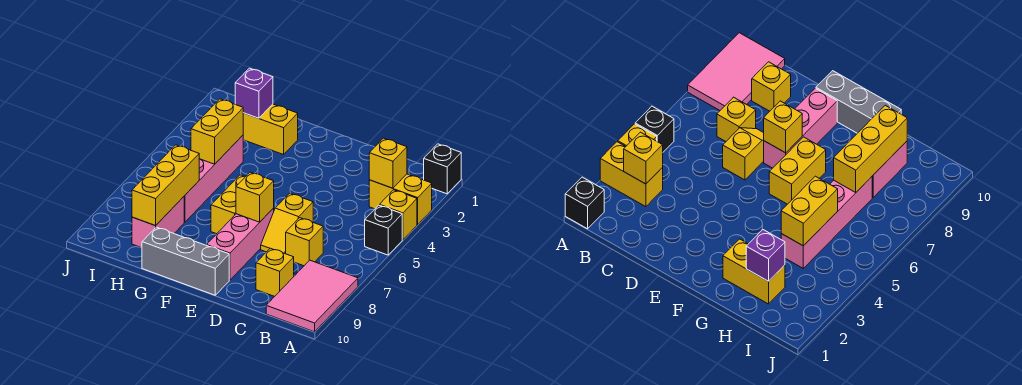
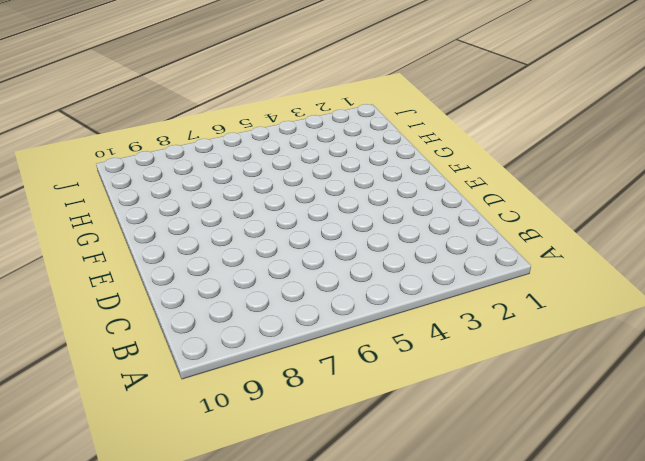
none -> black 1x1 brick [424,144,461,194]
none -> yellow 1x2 brick [369,174,432,224]
none -> yellow 1x1 brick [380,190,417,240]

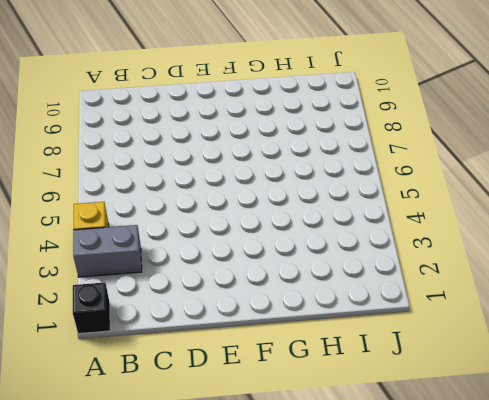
grey 1x2 brick [73,225,142,277] -> yellow 1x2 brick [369,174,432,224]
none -> black 1x1 brick [365,205,402,255]
none -> pink 2x3 tile [266,260,358,332]
none -> yellow 1x1 brick [286,218,323,266]

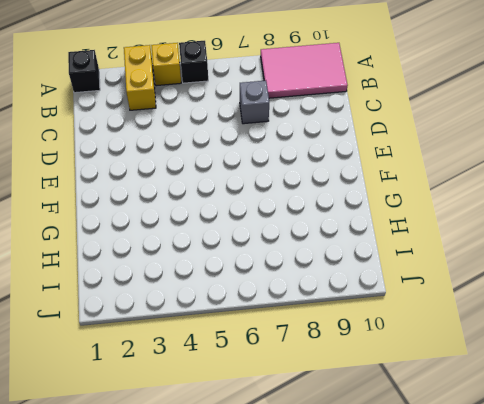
grey 1x1 brick [240,80,269,124] -> yellow 1x1 brick [286,218,323,266]
none -> yellow 1x1 brick [256,248,294,296]
none -> yellow 1x2 slope [261,193,313,254]
none -> pink 1x3 brick [206,208,274,280]

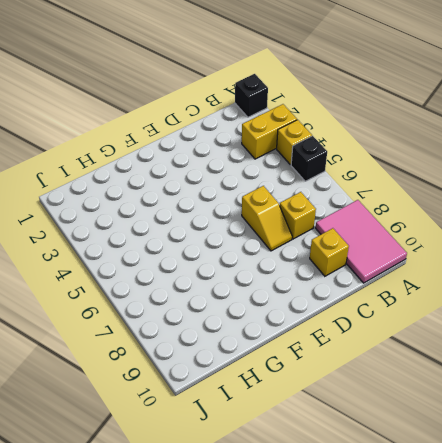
none -> pink 1x3 brick [206,208,274,280]
none -> grey 1x3 brick [142,227,229,295]
none -> yellow 1x2 brick [211,175,246,234]

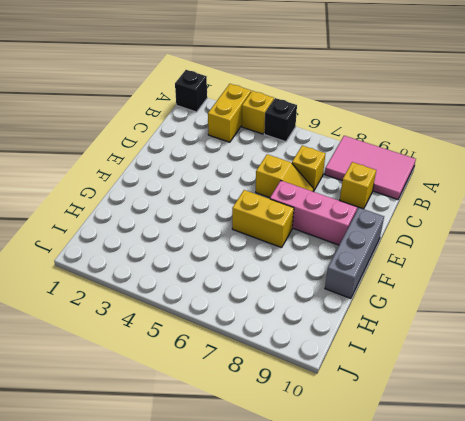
none -> yellow 1x2 brick [243,104,298,155]
none -> pink 1x4 brick [184,135,243,222]
none -> pink 1x2 brick [132,197,184,248]

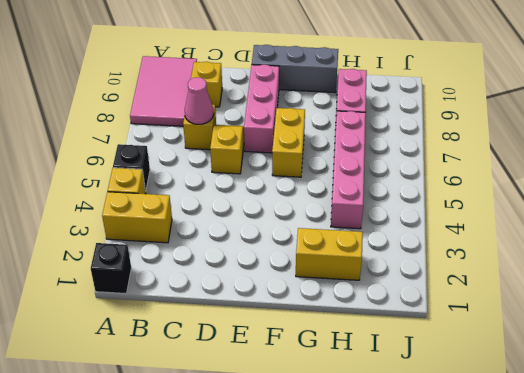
pink 1x1 cone [185,77,214,124] -> none
none -> yellow 1x1 brick [369,138,407,188]
none -> yellow 1x1 brick [236,172,274,222]
none -> purple 1x1 brick [235,68,273,118]

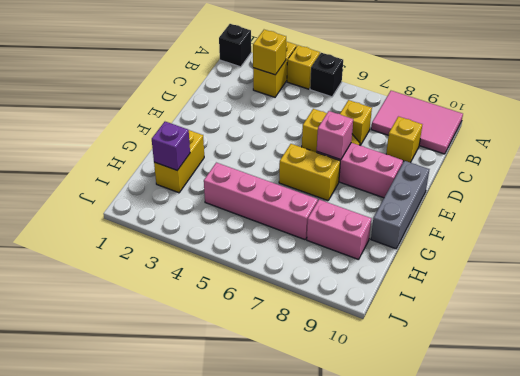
pink 1x1 brick [317,111,353,160] -> yellow 1x1 brick [236,172,274,222]
none -> yellow 1x2 brick [191,99,243,164]
none -> yellow 1x3 brick [132,145,199,226]

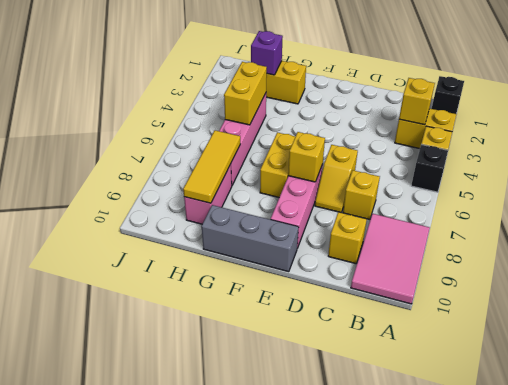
yellow 1x3 tile [183,130,240,203] -> yellow 1x3 brick [132,145,199,226]

